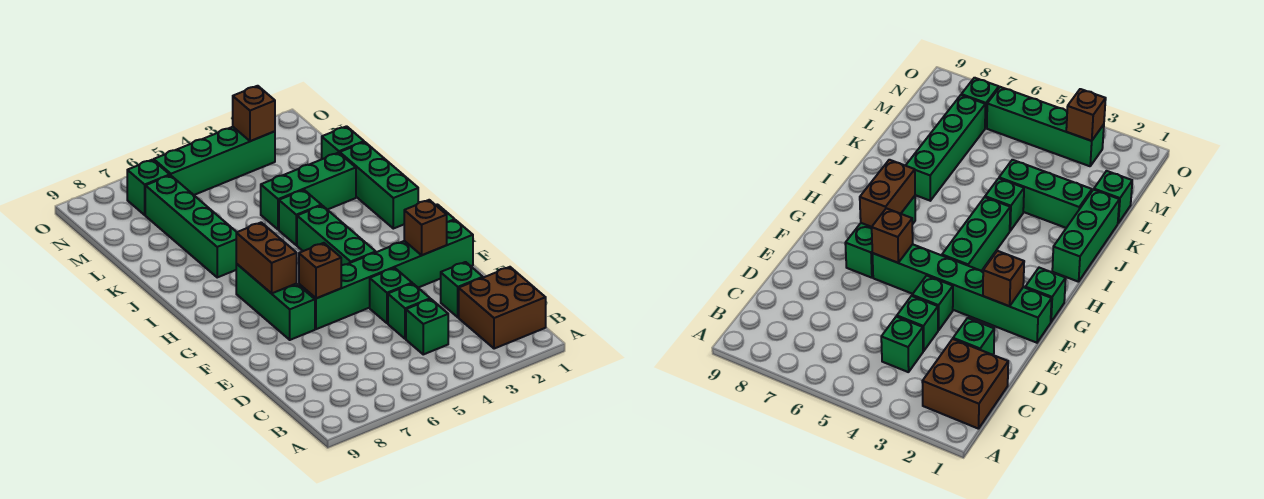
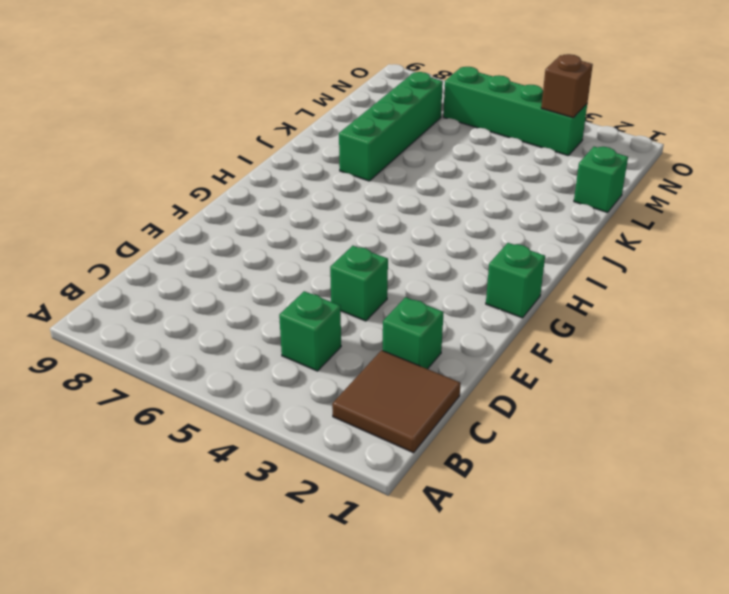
brown 2x2 tile [332,350,461,453] -> brown 2x2 brick [459,267,546,349]
none -> green 1x1 brick [388,284,430,339]
none -> green 1x6 brick [299,220,473,329]
none -> green 1x3 brick [236,264,315,340]

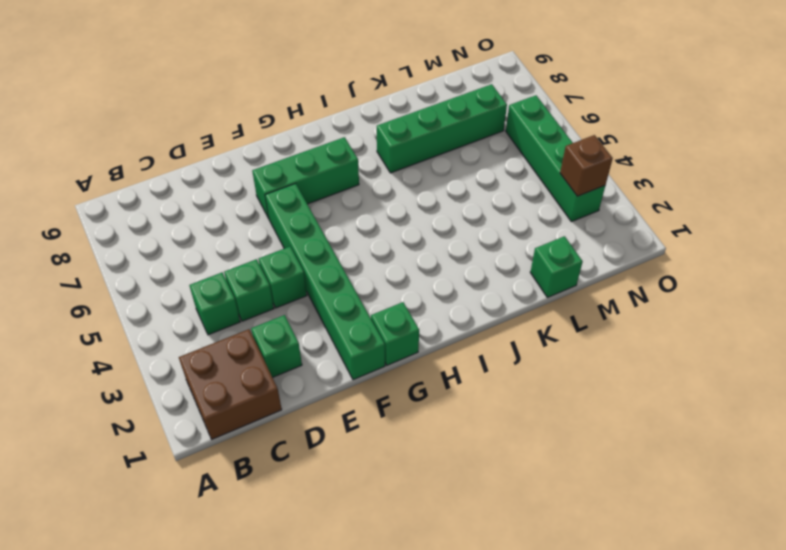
none -> green 1x3 brick [297,205,376,265]
none -> green 1x3 brick [340,142,418,229]
none -> green 1x1 brick [279,190,321,245]

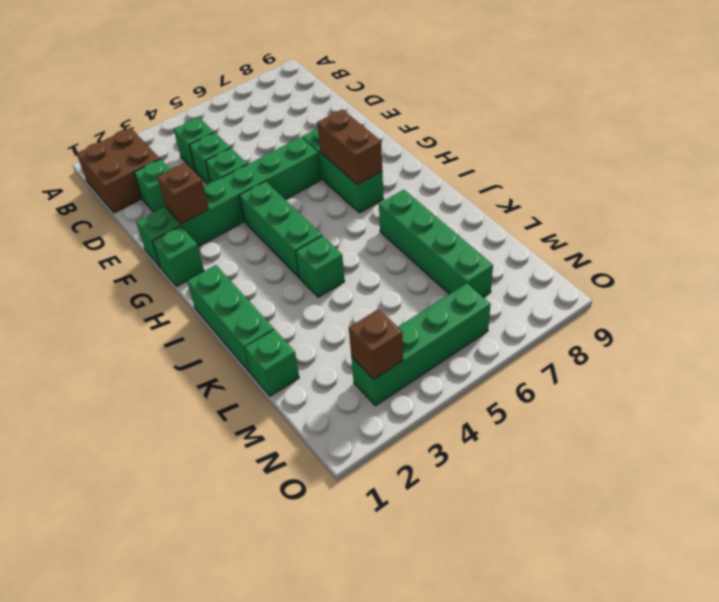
none -> green 1x3 brick [261,153,356,230]
none -> green 1x1 brick [127,160,170,215]
none -> brown 1x1 brick [299,243,341,298]

